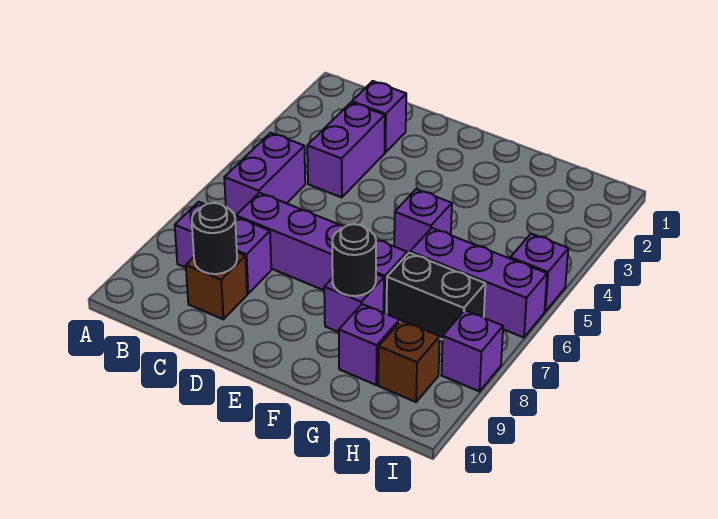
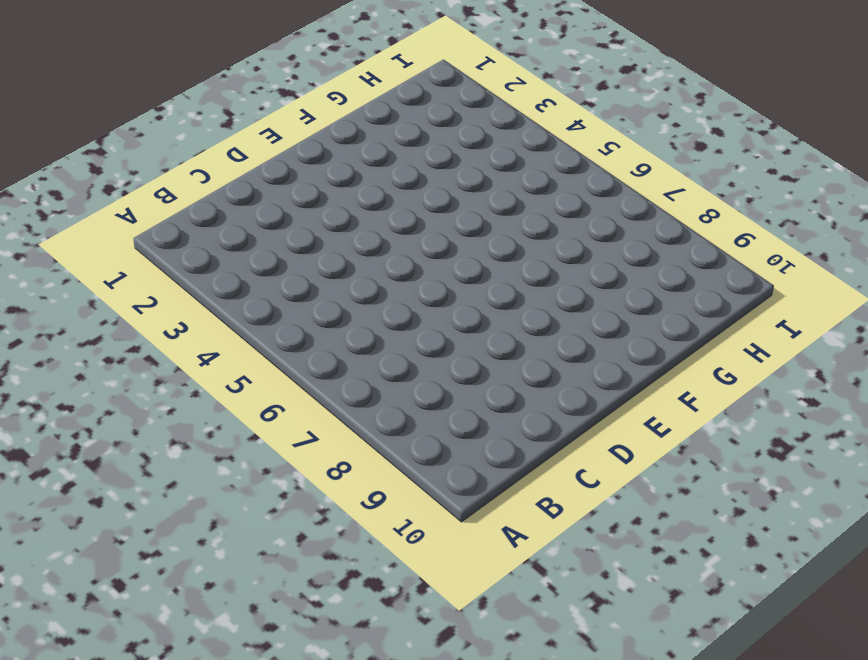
none -> purple 1x2 brick [224,133,305,217]
none -> purple 1x2 brick [175,202,271,294]
none -> purple 1x1 brick [352,81,406,153]

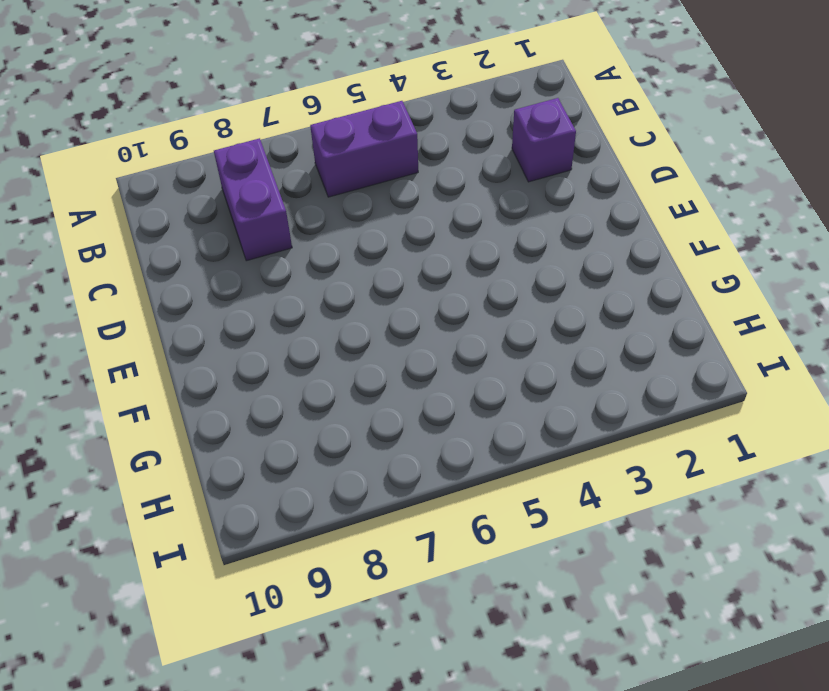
none -> purple 1x2 brick [307,102,385,198]
none -> purple 1x4 brick [236,193,407,314]
none -> brown 1x1 brick [186,252,247,319]

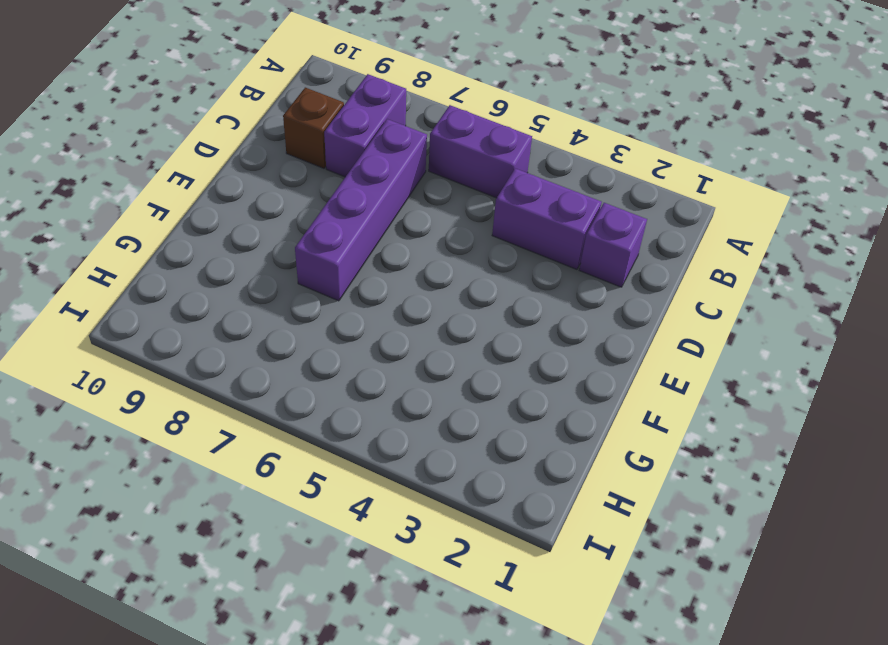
none -> purple 1x1 brick [394,189,452,254]
none -> purple 1x1 brick [324,274,384,332]
none -> purple 1x3 brick [410,228,547,338]

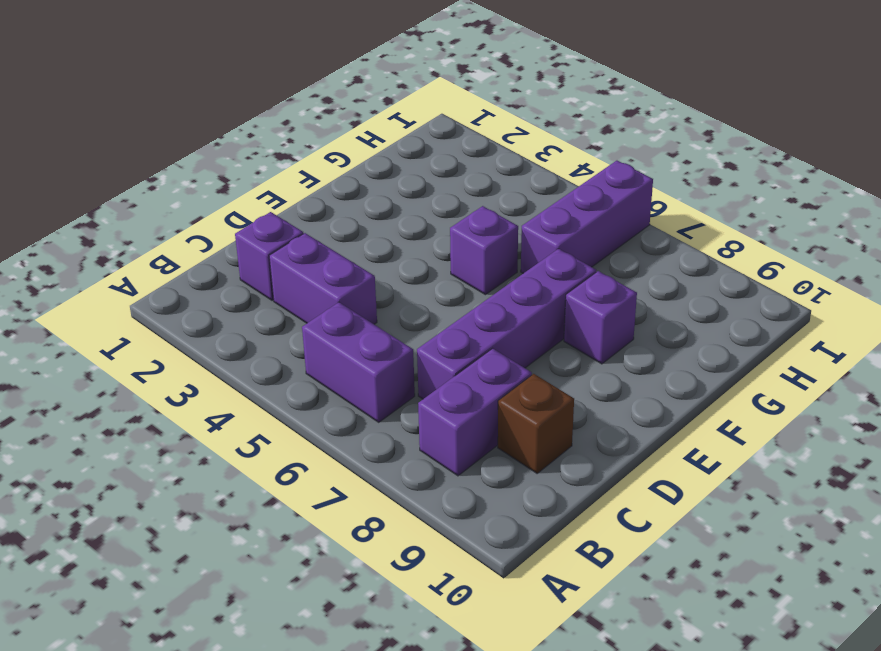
none -> black 1x2 brick [387,253,485,340]
none -> purple 1x1 brick [339,304,400,385]
none -> brown 1x1 brick [378,320,440,402]

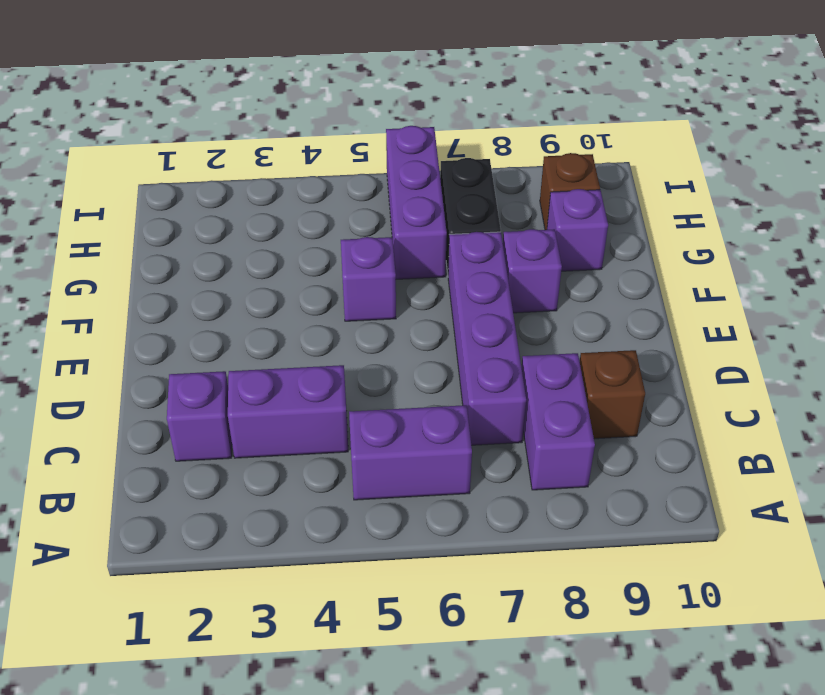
none -> purple 1x1 brick [510,234,568,311]
none -> purple 1x1 brick [442,310,503,391]
none -> black 1x1 round brick [192,203,237,274]

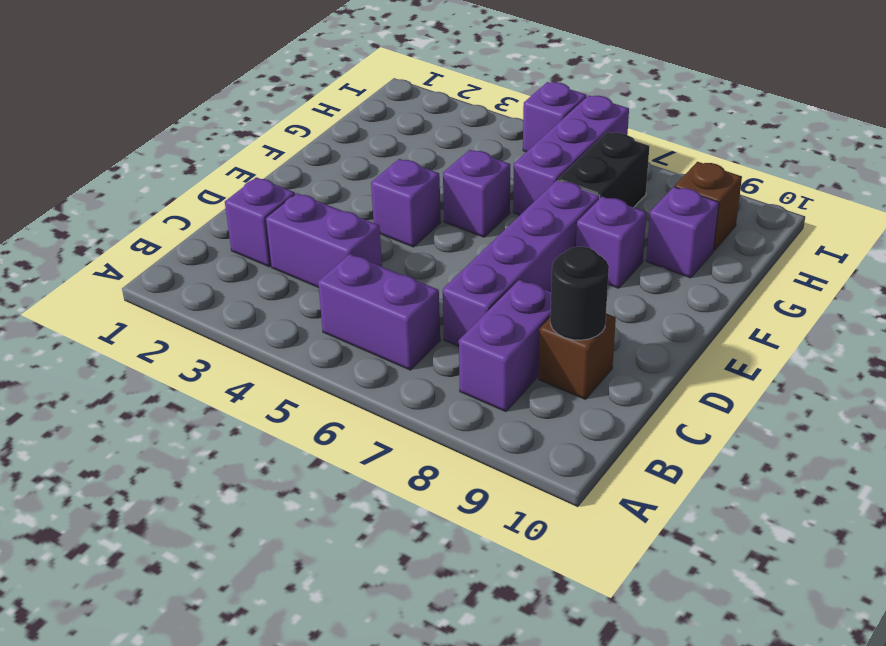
purple 1x1 brick [371,159,441,247] -> purple 1x1 brick moved to [442,310,503,391]
none -> black 1x1 round brick [332,224,376,296]

